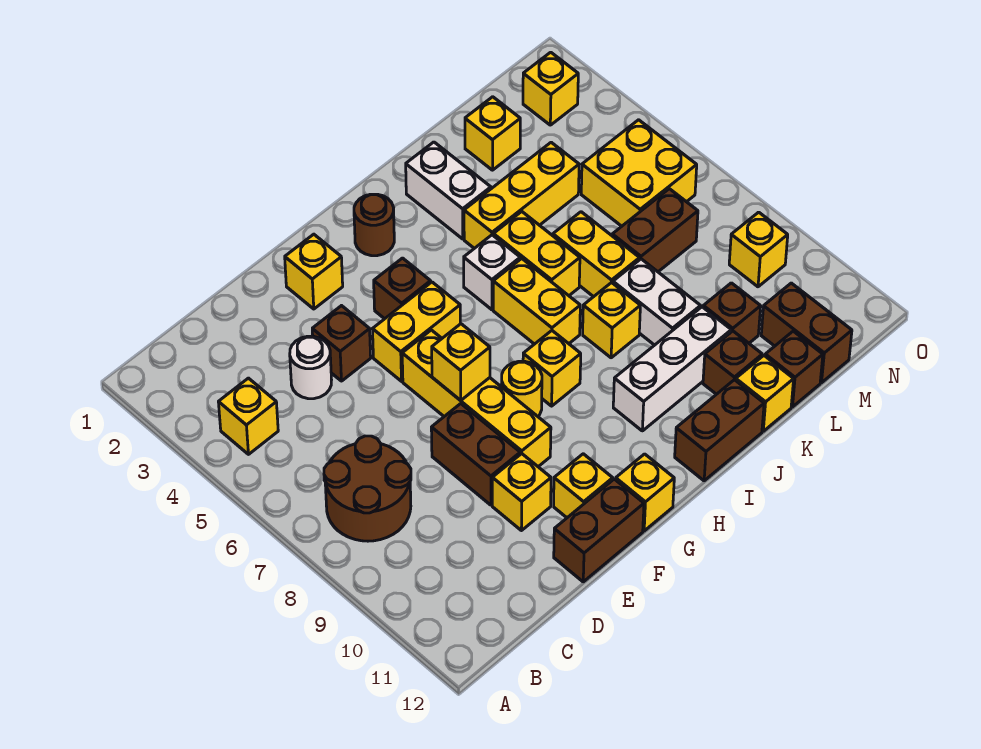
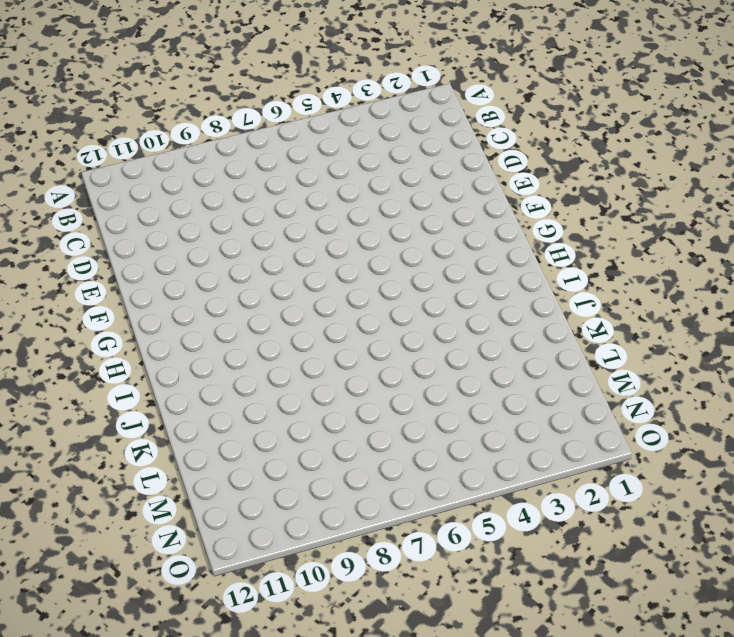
none -> yellow 1x1 brick [219,378,278,454]
none -> brown 2x2 round brick [324,436,411,541]
none -> white 1x1 round brick [290,336,331,399]
none -> brown 1x1 brick [312,306,371,381]

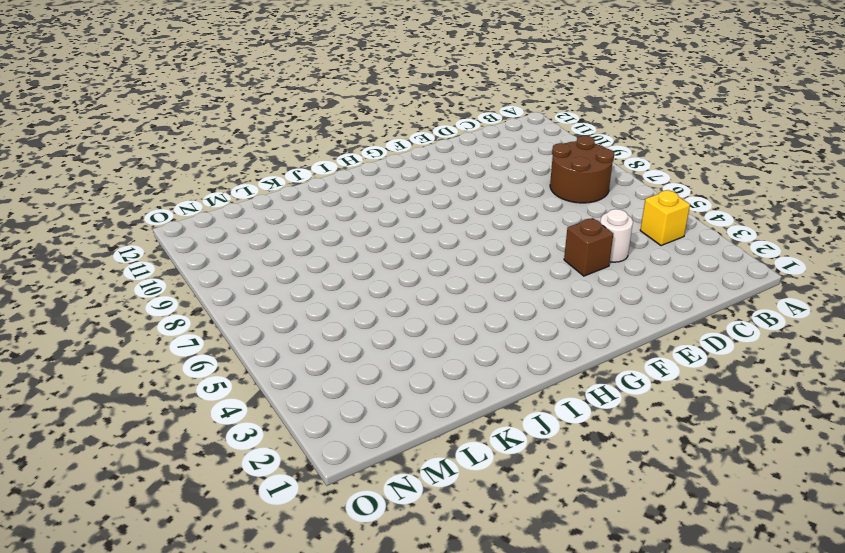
none -> brown 1x2 brick [431,404,520,505]
none -> yellow 1x1 brick [492,454,551,531]
none -> brown 1x2 brick [554,479,644,582]
none -> yellow 1x1 brick [285,234,343,309]

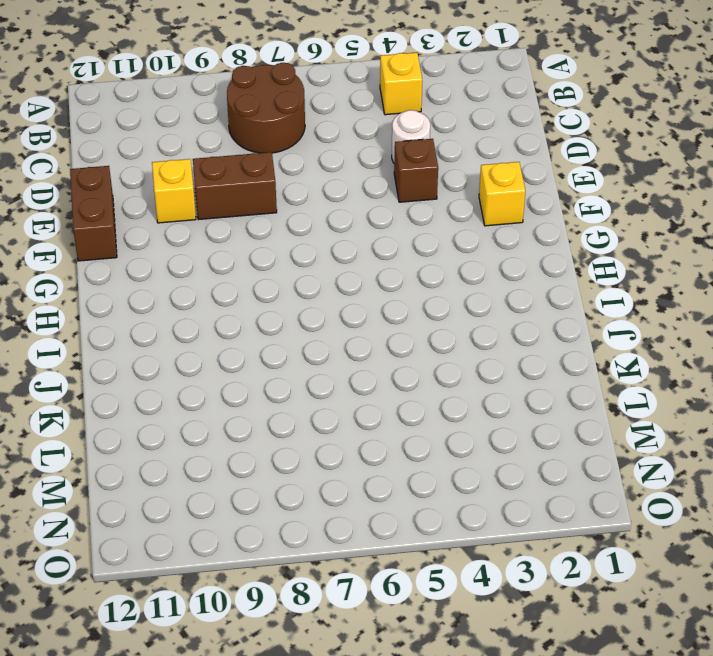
none -> yellow 1x2 brick [373,282,460,381]
none -> yellow 1x4 brick [402,330,551,467]
none -> yellow 1x1 brick [554,454,613,518]
none -> brown 1x1 brick [374,258,431,319]

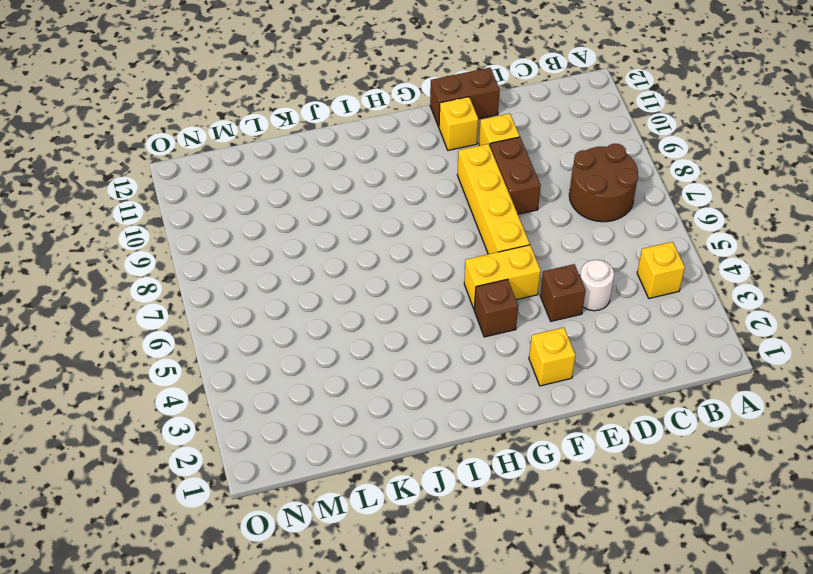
none -> yellow 1x1 round brick [502,361,542,416]
none -> yellow 1x1 brick [616,454,674,531]
none -> brown 1x1 round brick [354,194,394,256]
none -> yellow 1x1 brick [523,331,581,406]

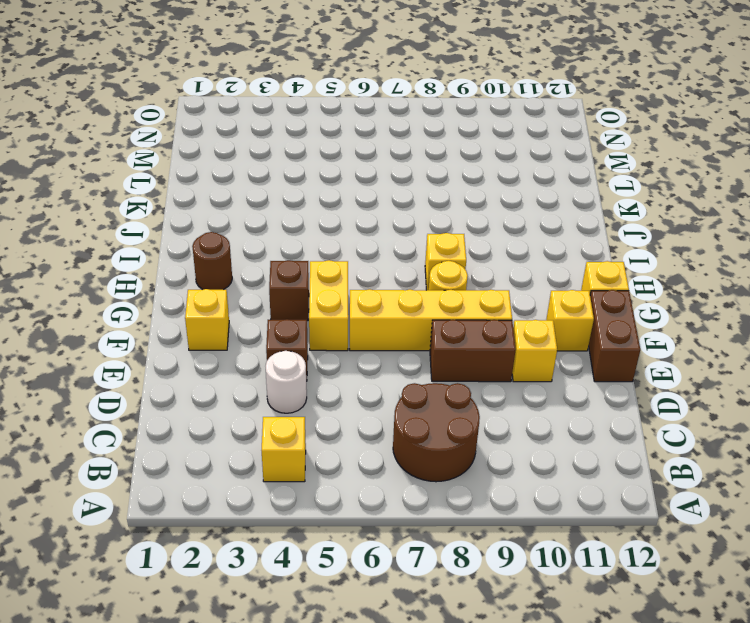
none -> white 1x1 brick [464,235,520,310]
none -> yellow 1x2 brick [493,259,580,344]
none -> white 1x3 brick [613,307,731,431]
none -> brown 1x2 brick [675,380,764,481]

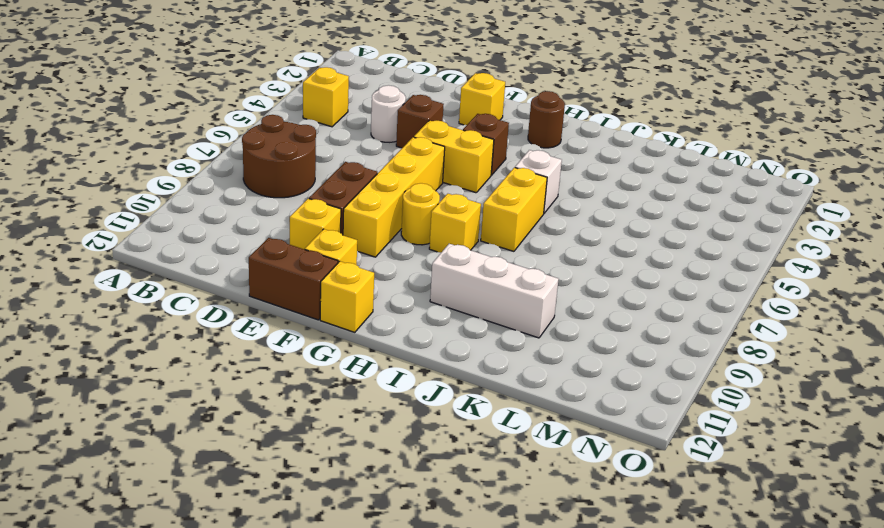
none -> brown 1x2 brick [675,380,764,481]
none -> white 1x2 brick [406,142,491,239]
none -> yellow 1x3 brick [464,142,579,248]
none -> yellow 1x2 brick [494,212,580,296]

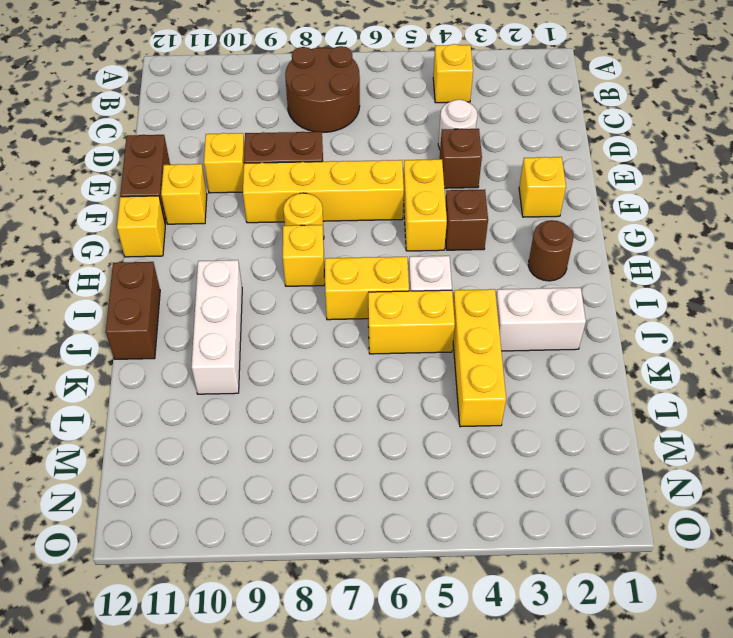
none -> yellow 1x1 brick [583,282,640,358]
none -> yellow 1x2 brick [553,212,640,297]
none -> white 1x2 brick [613,259,701,345]
none -> brown 1x1 brick [703,331,762,394]

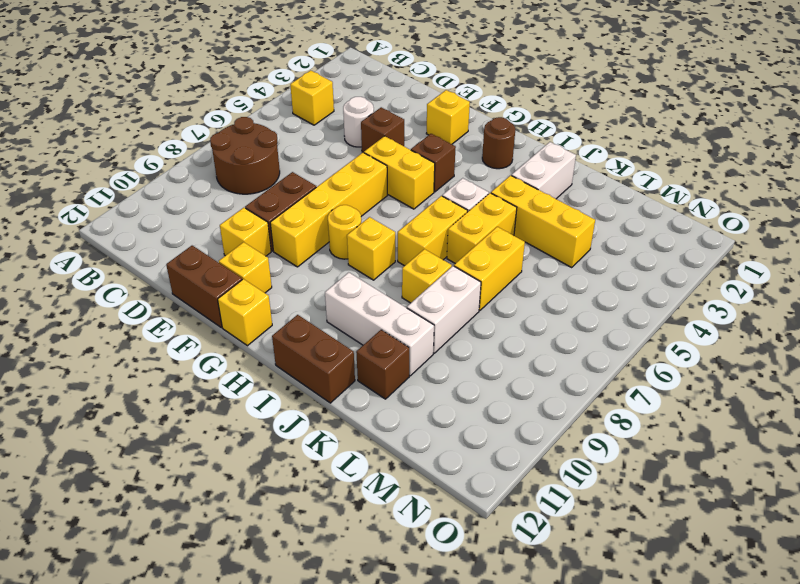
none -> yellow 1x1 brick [736,356,794,431]
none -> yellow 1x1 brick [465,97,520,170]
none -> brown 1x2 brick [612,189,698,272]
none -> brown 1x1 brick [703,283,761,343]

